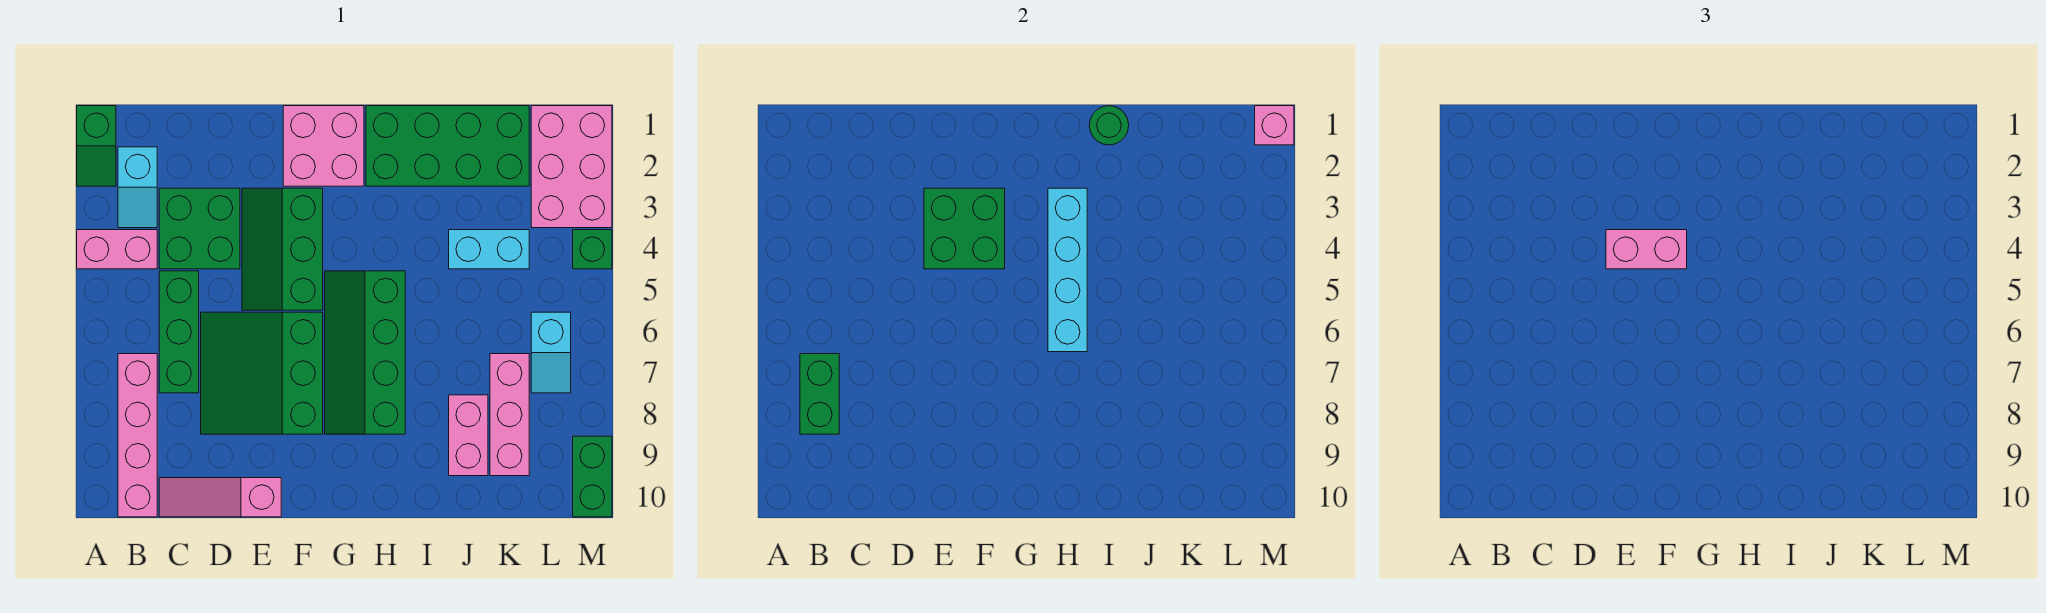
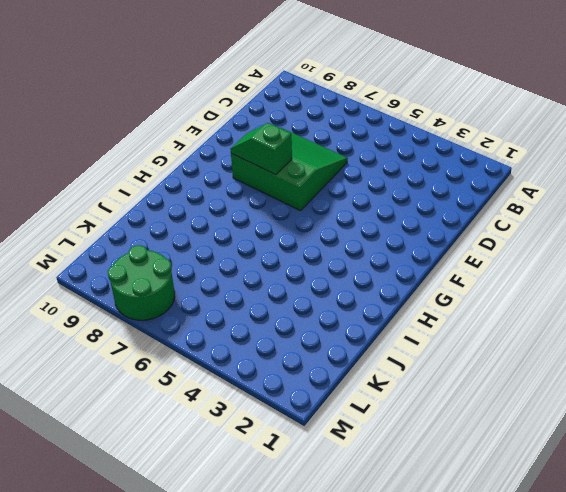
green 1x2 slope [230,123,292,175] -> green 1x2 slope moved to [77,106,116,186]
green 2x2 round brick [108,245,175,320] -> cyan 1x2 slope [531,312,571,393]
none -> pink 1x2 brick [77,230,157,269]
none -> cyan 1x2 slope [118,147,157,228]
none -> pink 1x4 brick [118,354,157,517]

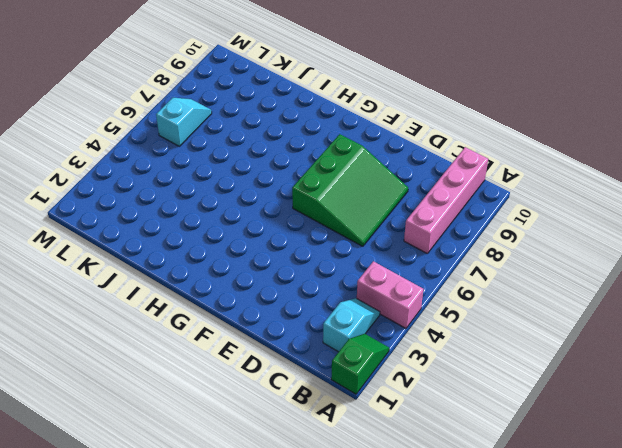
none -> green 2x2 brick [159,188,240,269]
none -> green 1x3 brick [159,271,199,393]
none -> pink 1x3 slope [159,478,281,517]

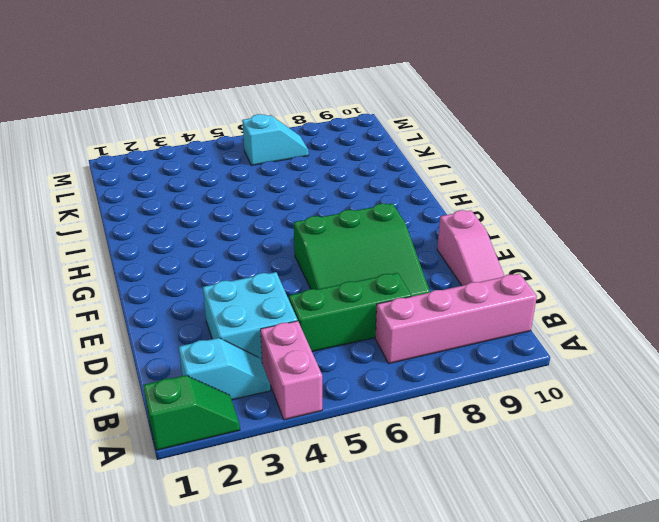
cyan 2x2 brick [203,272,298,361] -> green 2x2 brick [159,188,240,269]
none -> green 2x3 slope [242,188,323,310]
none -> pink 2x2 brick [283,106,364,186]
none -> green 2x4 slope [325,271,405,434]

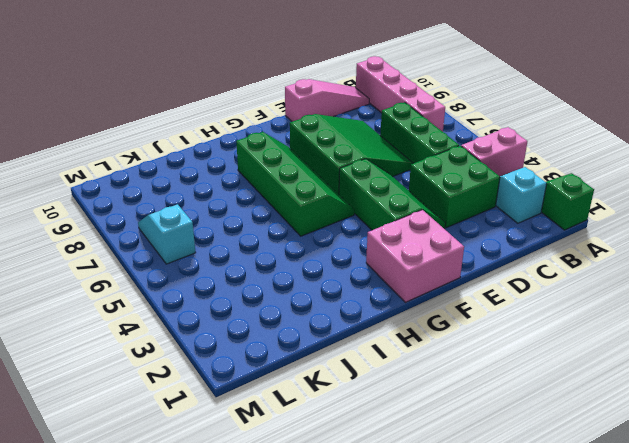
none -> green 2x4 brick [366,106,529,186]
none -> cyan 1x2 brick [449,230,529,269]
none -> pink 1x2 brick [449,395,488,476]

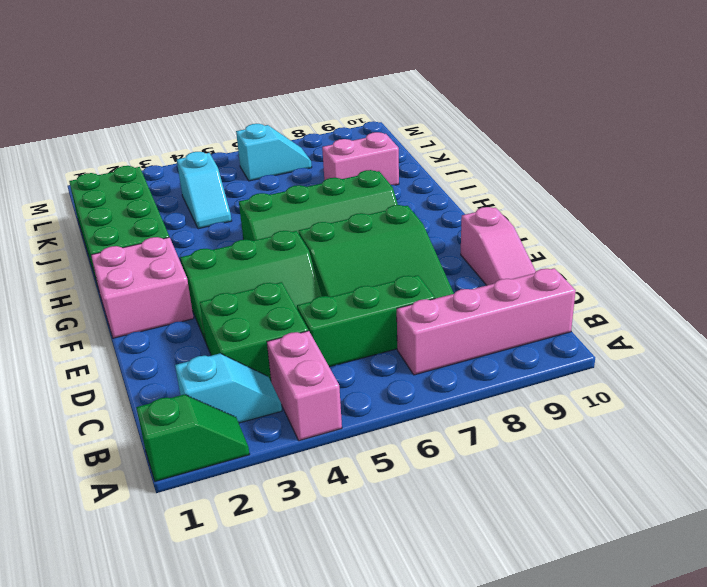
cyan 1x2 slope [177,152,232,229] -> cyan 1x2 brick [449,230,529,269]
none -> pink 1x3 brick [490,354,529,476]
none -> pink 2x3 brick [531,106,612,228]
none -> green 1x1 brick [573,230,612,269]

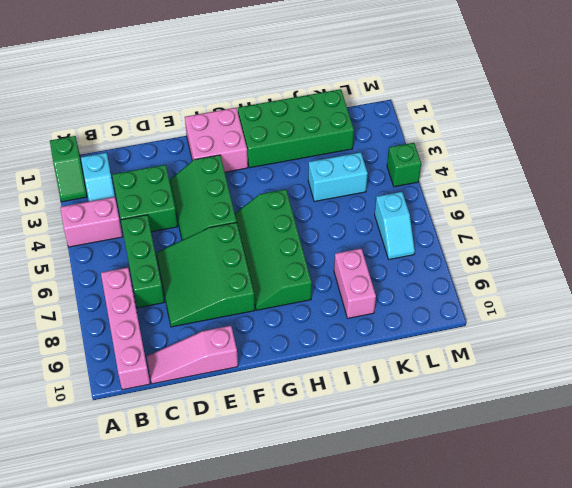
none -> pink 1x3 brick [490,354,529,476]
none -> pink 2x3 brick [531,106,612,228]
none -> green 1x2 brick [573,436,612,517]

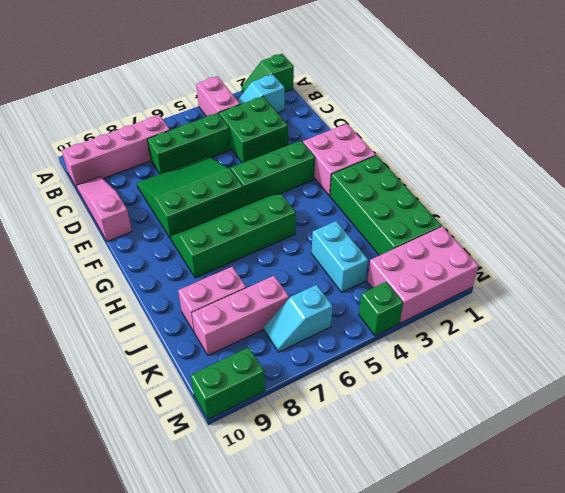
none -> green 1x2 brick [800,354,839,434]
none -> green 2x2 brick [924,188,1005,269]
none -> cyan 1x4 brick [1048,188,1087,352]

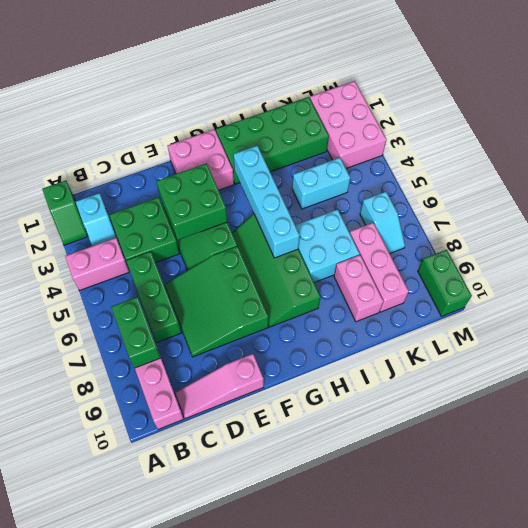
cyan 2x2 brick [295,209,360,282] -> none
none -> green 1x1 brick [573,230,612,269]
none -> green 1x1 round brick [1089,106,1129,145]
none -> pink 1x1 brick [1255,106,1294,145]

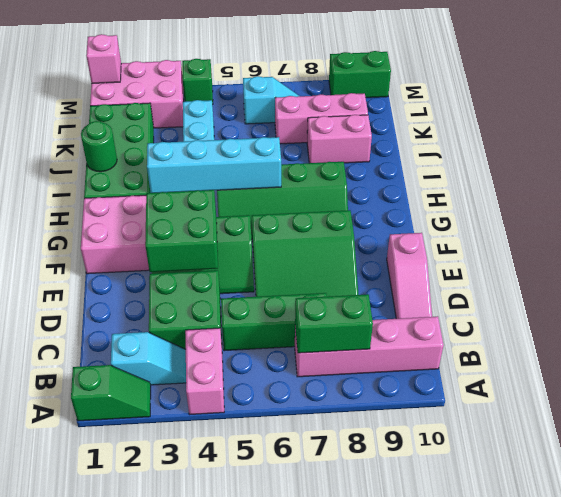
none -> pink 1x2 brick [1606,230,1687,269]

